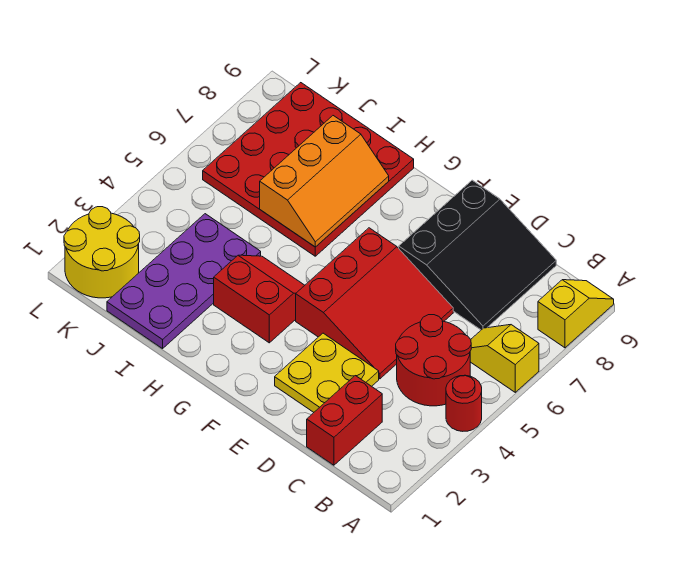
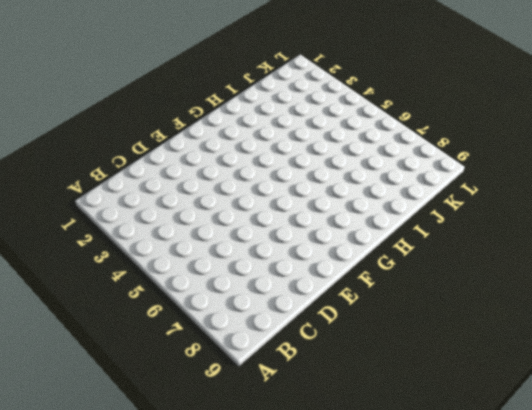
none -> red 1x1 round brick [446,375,482,431]
none -> yellow 1x2 slope [470,325,539,392]
none -> yellow 1x2 slope [538,280,614,348]

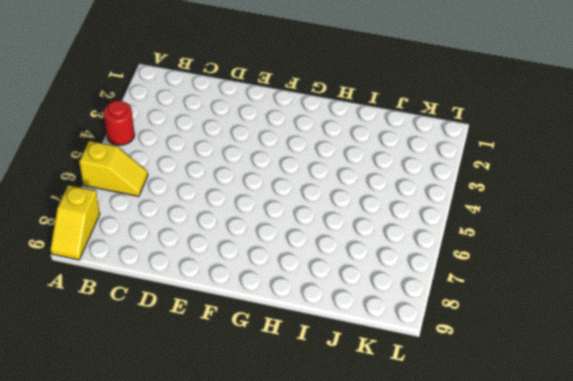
none -> red 2x2 round brick [396,315,471,406]
none -> red 1x2 brick [307,376,382,465]
none -> black 3x3 slope [399,180,556,330]

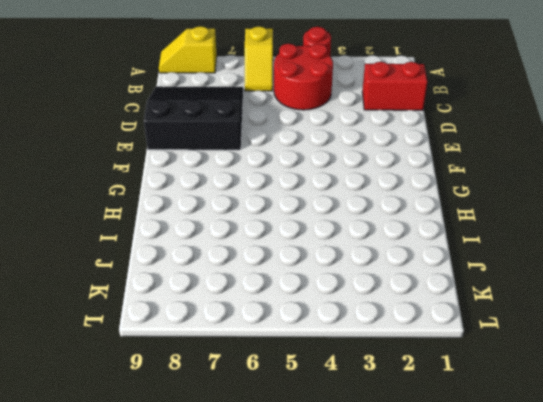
none -> yellow 2x2 plate [275,333,379,412]
none -> red 3x3 slope [296,228,453,379]
none -> red 2x2 slope [214,255,305,343]

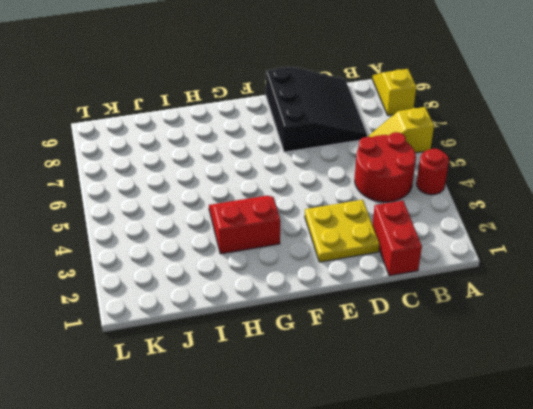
none -> red 3x3 slope [296,228,453,379]
none -> red 4x4 plate [203,83,414,256]
none -> purple 2x4 plate [107,214,261,349]

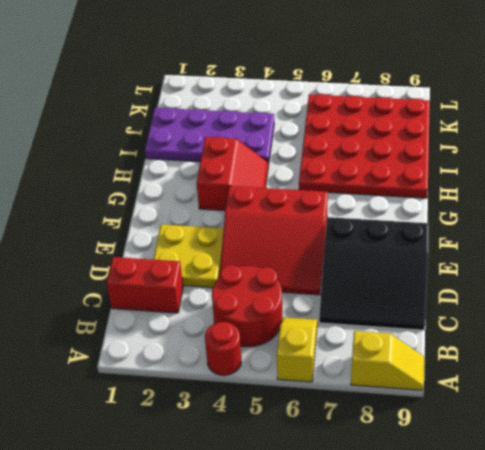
none -> yellow 2x2 round brick [64,207,140,298]
none -> orange 2x3 slope [260,116,389,247]

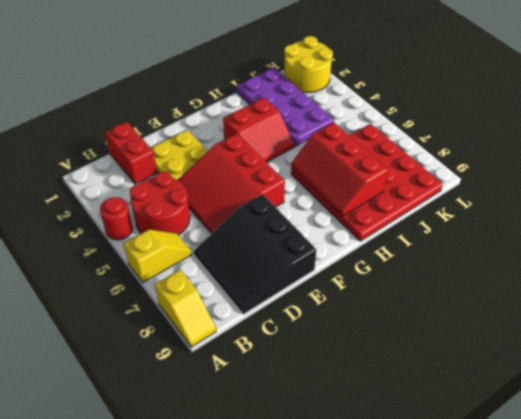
red 2x3 slope [291,122,388,216] -> orange 2x3 slope [260,116,389,247]

